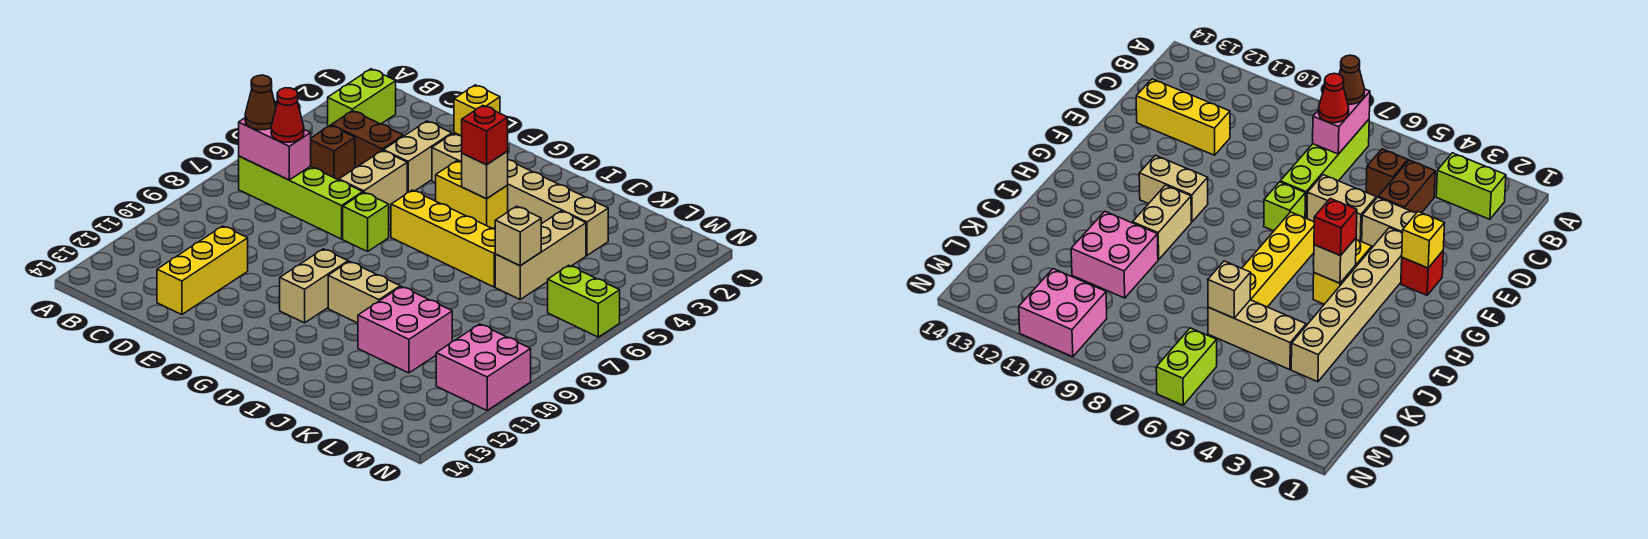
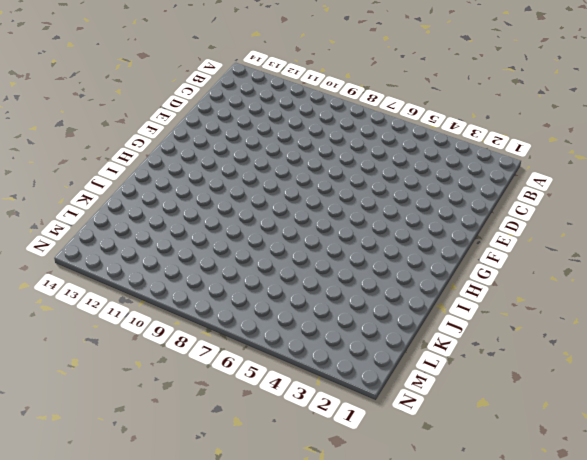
none -> lime 1x2 brick [328,69,396,127]
none -> lime 1x4 brick [239,156,363,239]
none -> brown 1x2 brick [331,111,403,168]

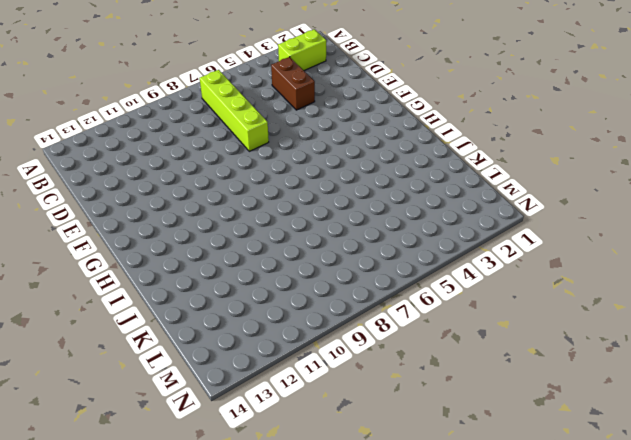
none -> brown 1x1 brick [311,125,355,180]
none -> yellow 1x3 brick [157,226,248,315]
none -> tan 1x2 brick [384,121,452,193]

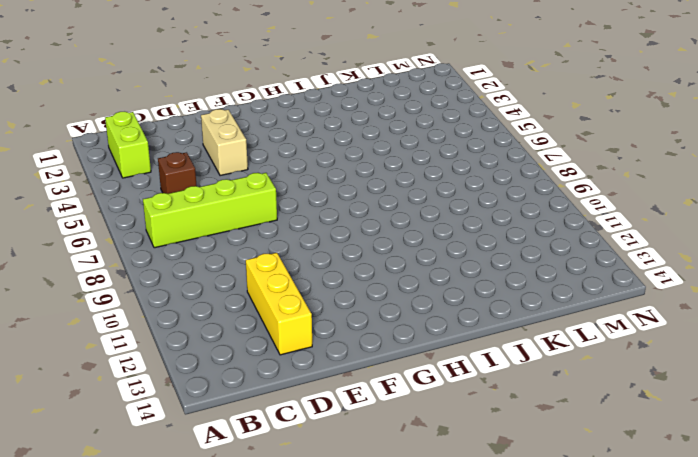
none -> brown 1x2 brick [331,111,403,168]
none -> tan 1x2 brick [339,150,407,208]
none -> red 1x1 brick [1401,251,1443,295]

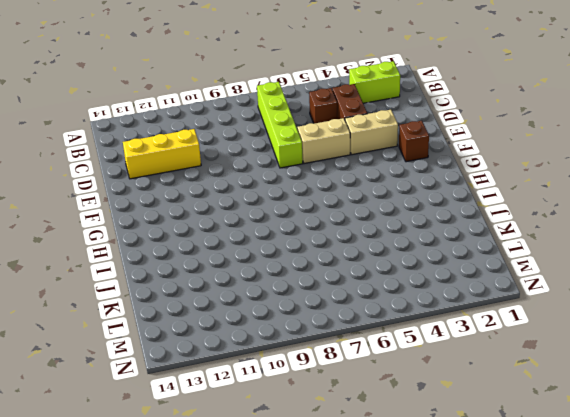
brown 1x1 brick [399,121,429,162] -> red 1x1 brick [1401,251,1443,295]
none -> tan 1x6 brick [432,134,608,255]
none -> lime 1x1 brick [343,192,389,252]
none -> yellow 1x2 brick [436,161,508,229]

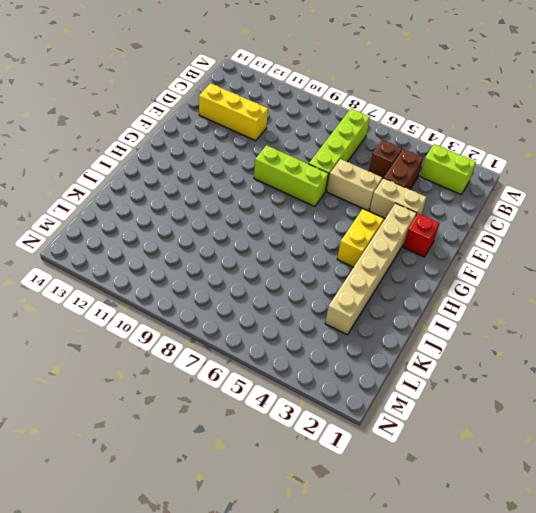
lime 1x3 brick [254,145,329,206] -> lime 1x1 brick [343,192,389,252]
none -> yellow 1x4 brick [391,190,495,287]
none -> tan 1x2 brick [280,249,348,323]
none -> tan 1x2 brick [328,261,400,323]

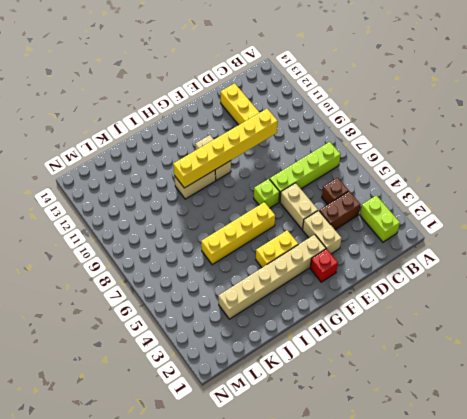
yellow 1x6 brick [173,109,278,188] -> none
none -> pink 2x2 brick [358,287,452,373]
none -> tan 1x3 brick [495,211,586,299]
none -> lime 1x2 brick [548,265,620,337]

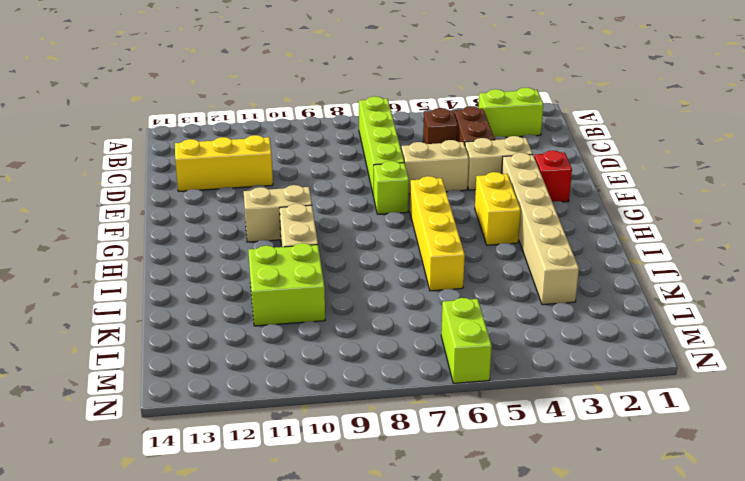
lime 2x2 brick [248,243,325,326] -> pink 2x2 brick [358,287,452,373]
none -> tan 1x3 brick [495,211,586,299]
none -> pink 2x2 brick [436,324,531,410]
none -> pink 1x2 brick [239,118,311,180]

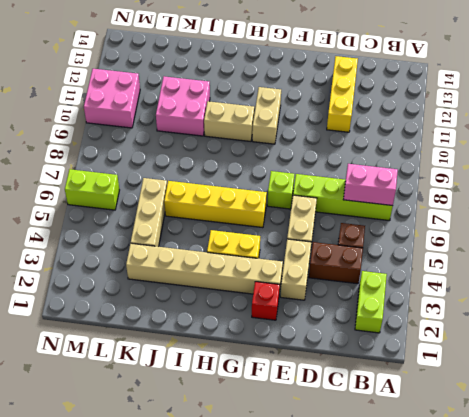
none -> yellow 1x1 brick [454,85,500,136]
none -> tan 1x1 brick [462,151,508,199]
none -> tan 1x1 brick [495,206,541,266]

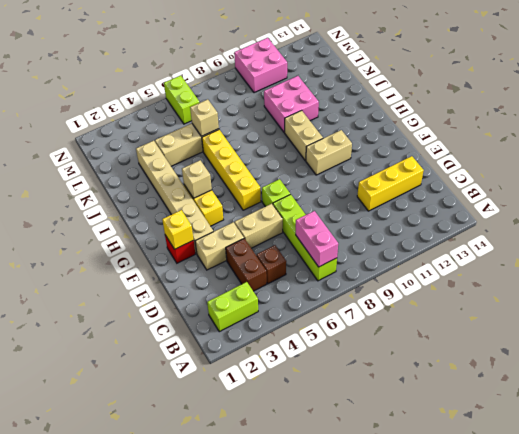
none -> brown 1x1 cone [245,75,276,130]
none -> red 1x1 cone [271,88,304,142]
none -> red 1x1 brick [462,106,508,165]

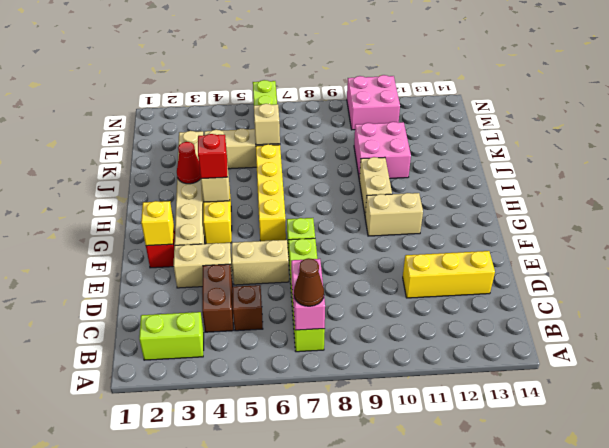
red 1x1 cone [177,142,201,184] -> red 1x1 cone moved to [271,88,304,142]

